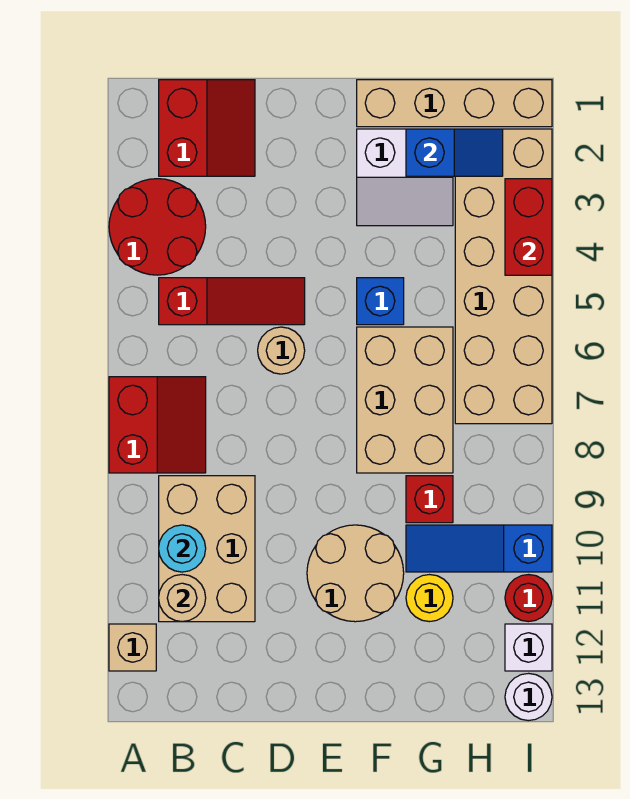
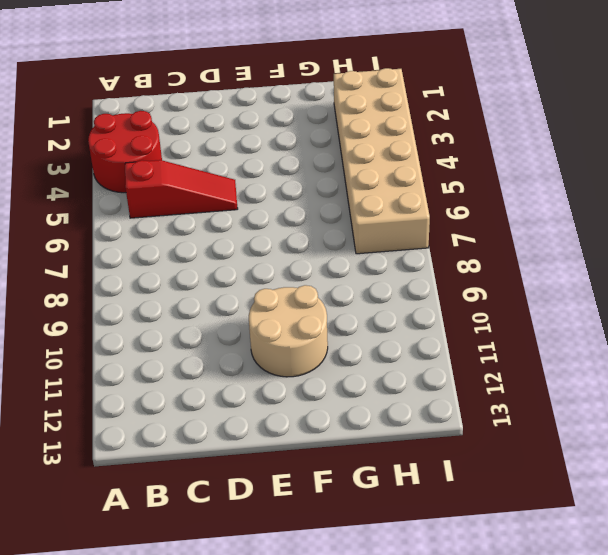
none -> red 2x2 slope [109,377,206,473]
none -> tan 1x1 brick [109,624,156,671]
none -> red 2x2 slope [159,80,255,176]

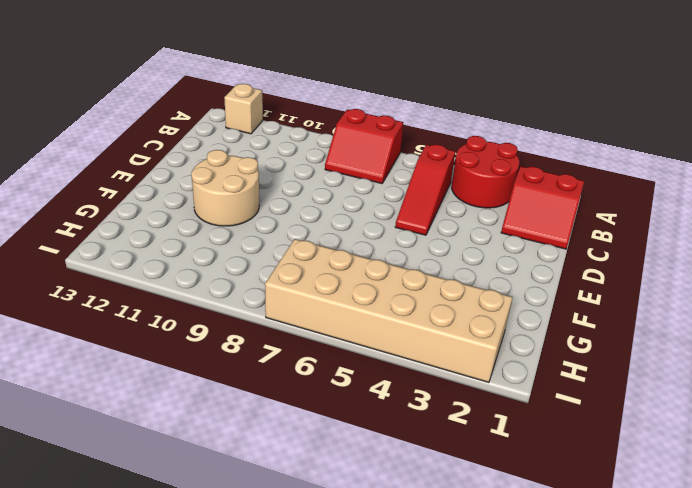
none -> tan 2x3 brick [159,476,255,622]
none -> tan 1x1 round brick [258,327,305,374]
none -> tan 1x4 brick [357,80,552,127]

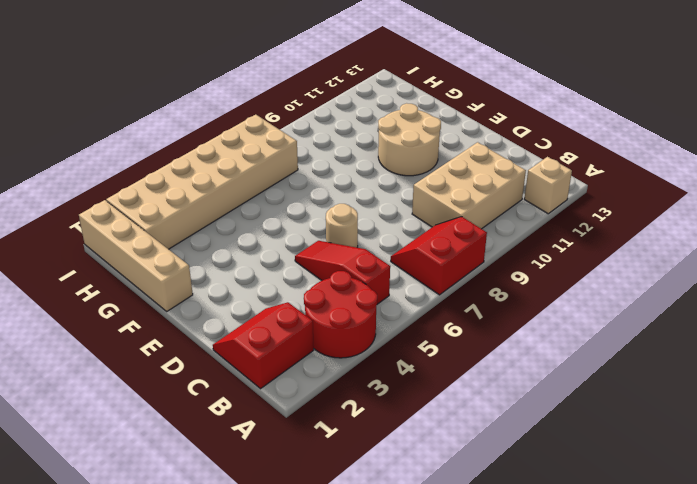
none -> white 2x2 slope [357,129,453,226]
none -> blue 1x1 brick [357,278,404,325]
none -> tan 2x3 brick [357,327,453,473]

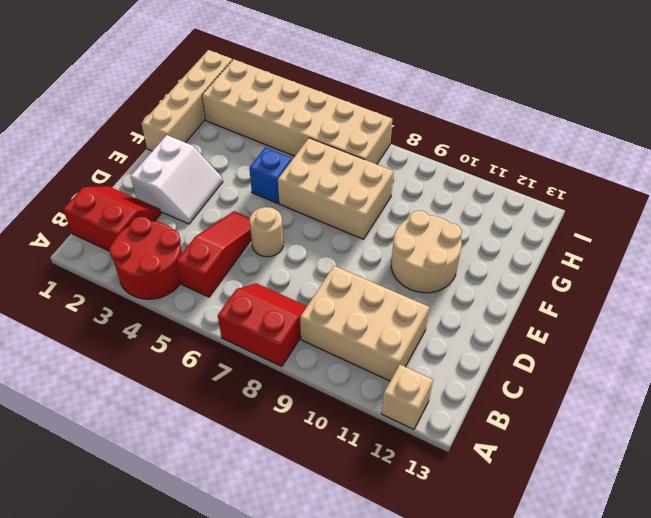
white 2x2 slope [131,135,223,224] -> white 2x2 slope moved to [357,129,453,226]
none -> red 1x1 brick [406,476,453,523]
none -> blue 1x3 slope [406,525,552,572]
none -> yellow 1x1 round brick [406,575,453,622]

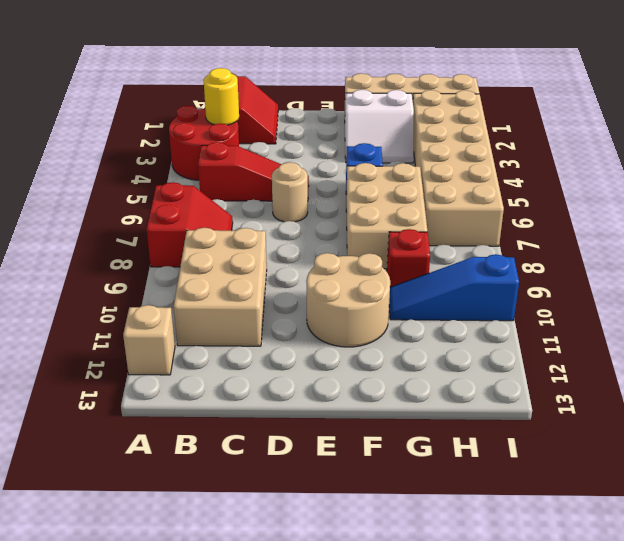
yellow 1x1 round brick [204,68,239,125] -> yellow 1x1 round brick moved to [406,575,453,622]
none -> red 1x1 round brick [505,575,552,622]
none -> white 1x1 brick [505,624,552,671]
none -> white 1x1 round brick [505,673,552,721]

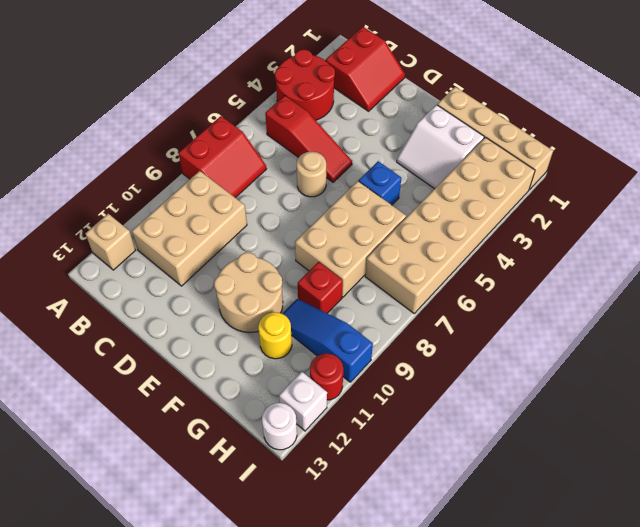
none -> cyan 1x1 round brick [159,525,206,572]
none -> tan 1x1 round brick [159,575,206,622]
none -> blue 1x2 slope [406,129,503,176]

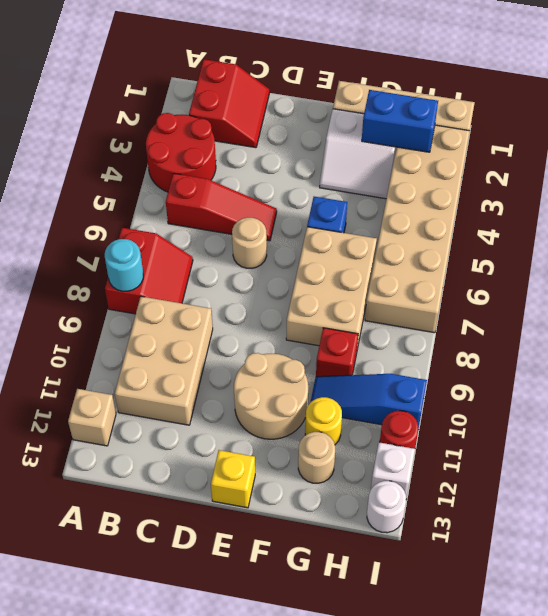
cyan 1x1 round brick [105,239,143,291] -> cyan 1x1 round brick moved to [159,525,206,572]
yellow 1x1 brick [211,450,255,508] -> none
blue 1x2 brick [362,90,438,152] -> blue 1x2 slope [406,129,503,176]
tan 1x1 round brick [298,432,335,483] -> tan 1x1 round brick moved to [159,575,206,622]
none -> red 1x2 brick [505,179,552,275]

